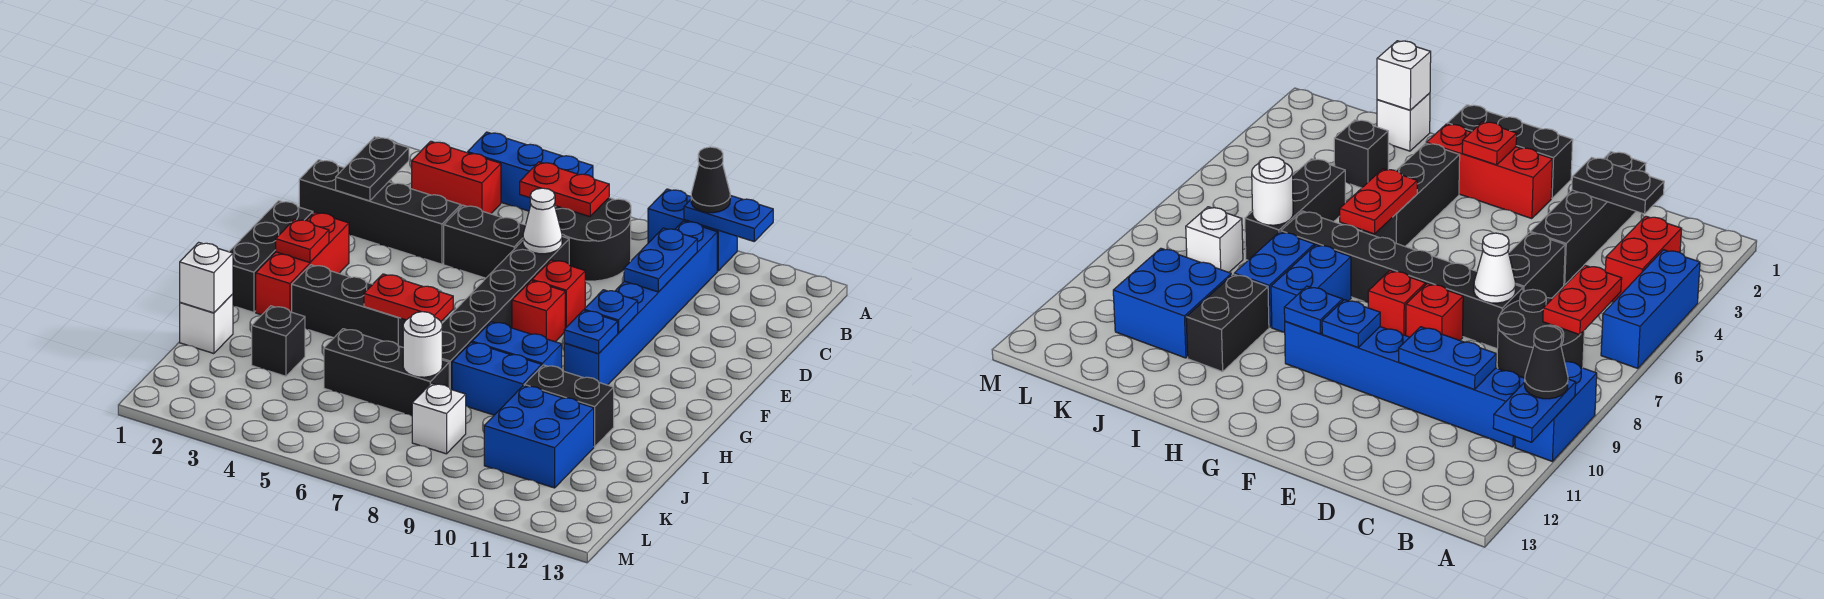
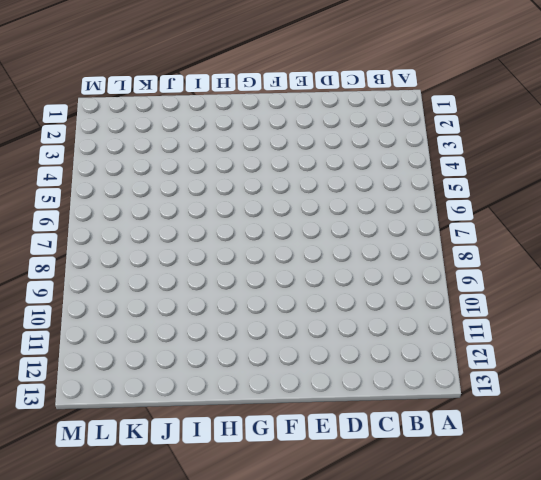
none -> blue 1x3 brick [468,132,593,211]
none -> blue 1x2 brick [648,189,737,271]
none -> red 1x2 brick [412,141,501,214]
none -> black 2x2 round brick [555,198,631,281]

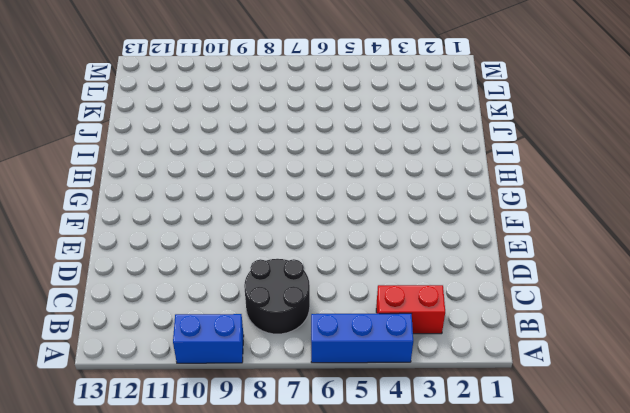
none -> blue 1x6 brick [564,221,717,385]
none -> black 1x4 brick [299,160,461,264]
none -> black 1x2 brick [444,205,525,278]
none -> black 1x6 brick [442,237,569,390]

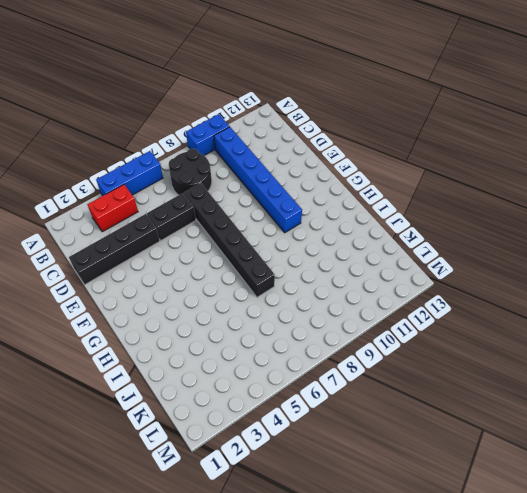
none -> red 1x1 brick [532,260,585,328]
none -> black 1x3 brick [229,201,313,312]
none -> red 1x3 brick [256,212,349,315]
none -> red 1x1 brick [512,281,565,342]

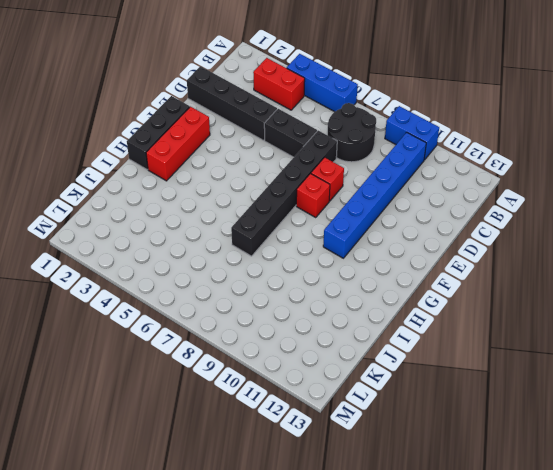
none -> black 1x3 brick [292,265,406,347]
none -> blue 1x2 brick [472,322,562,369]
none -> blue 1x2 brick [452,342,542,415]
none -> black 1x2 brick [524,365,614,447]

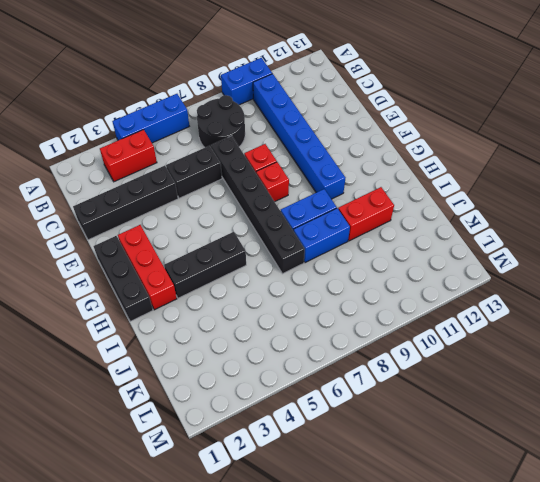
red 1x2 brick [338,187,394,241] -> black 1x2 brick [524,365,614,447]
none -> white 1x1 brick [180,294,233,354]
none -> black 1x1 brick [252,306,305,376]
none -> black 1x3 brick [324,329,449,416]
none -> blue 2x2 brick [484,386,594,488]

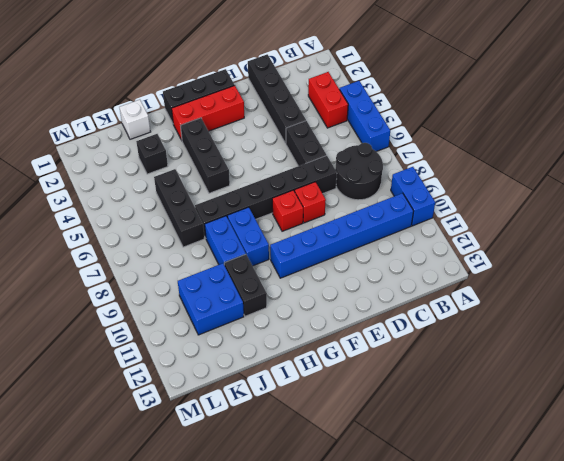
none -> white 1x1 brick [412,383,466,454]
none -> blue 1x2 plate [684,195,773,241]
none -> red 1x2 plate [520,162,609,217]
none -> black 1x2 plate [336,137,409,201]

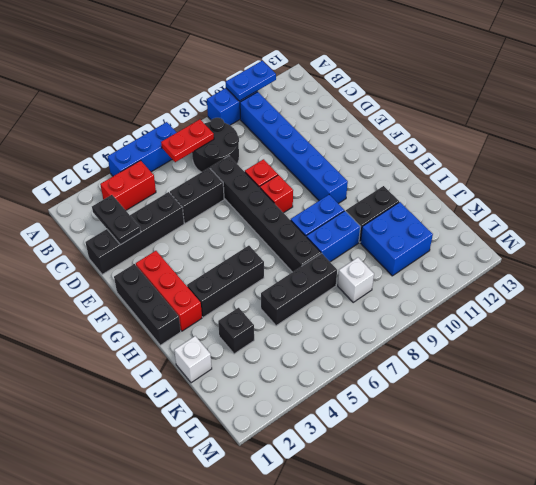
none -> blue 1x2 plate [624,228,697,292]
none -> white 1x1 cone [523,188,562,254]
none -> blue 1x1 plate [584,290,638,333]
none -> red 1x1 plate [276,219,329,263]

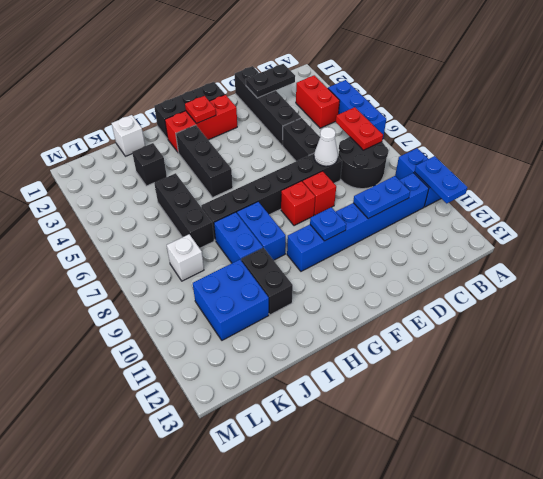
none -> blue 1x1 plate [564,310,618,354]
none -> red 1x2 plate [364,274,453,321]
none -> white 1x1 brick [180,242,233,313]
none -> white 1x1 round brick [403,312,442,377]

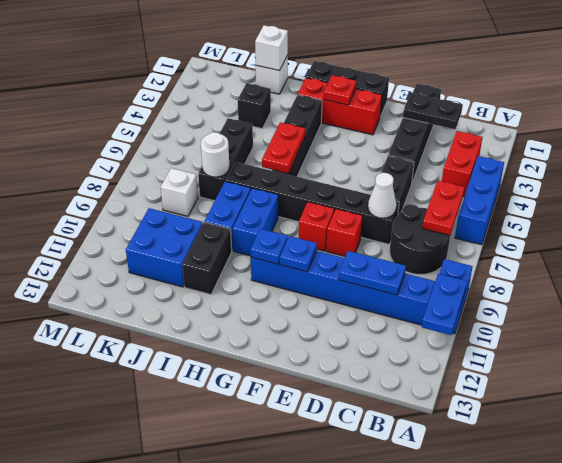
none -> black 1x1 cone [691,147,730,213]

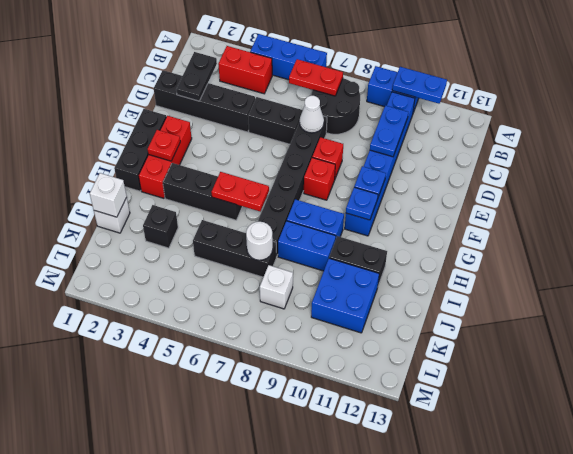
none -> black 1x1 cone [691,147,730,213]

